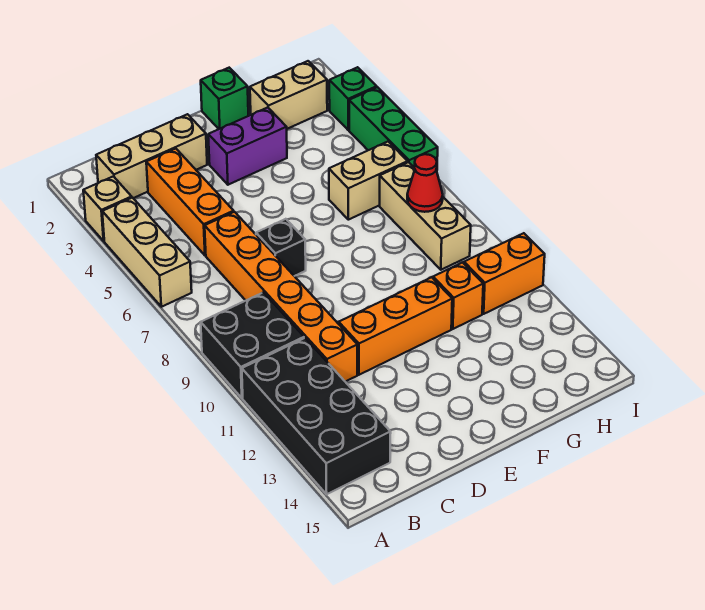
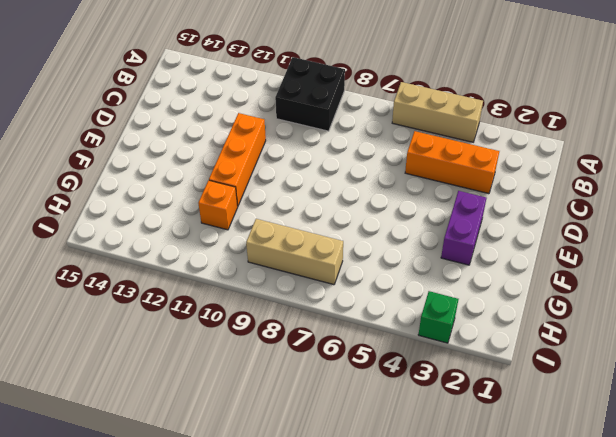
none -> tan 1x1 brick [83,176,132,241]
none -> black 2x4 brick [242,338,391,494]
none -> tan 1x3 brick [96,114,207,198]

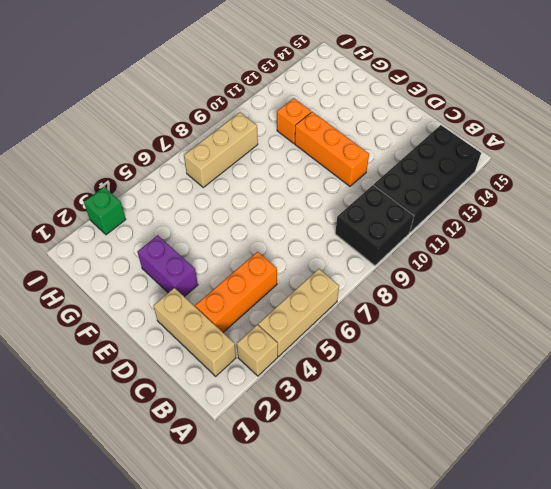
none -> orange 1x6 brick [205,212,357,382]
none -> black 1x1 brick [256,219,306,276]
none -> green 1x1 brick [201,68,248,129]

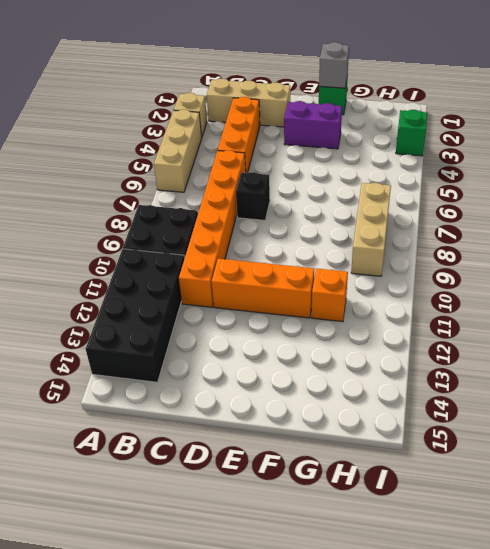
grey 1x1 brick [319,42,349,88] -> none
none -> tan 1x2 brick [250,61,327,129]
none -> tan 1x2 brick [329,142,408,220]
none -> orange 1x2 brick [464,233,545,314]

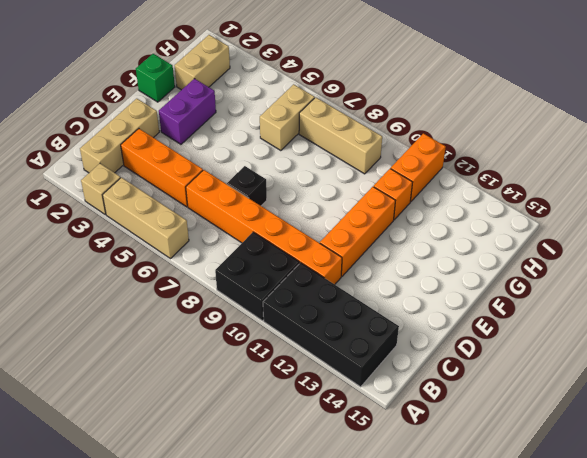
none -> green 1x1 brick [329,67,377,130]
none -> green 1x3 brick [349,87,438,170]
none -> red 1x1 cone [407,154,443,212]

